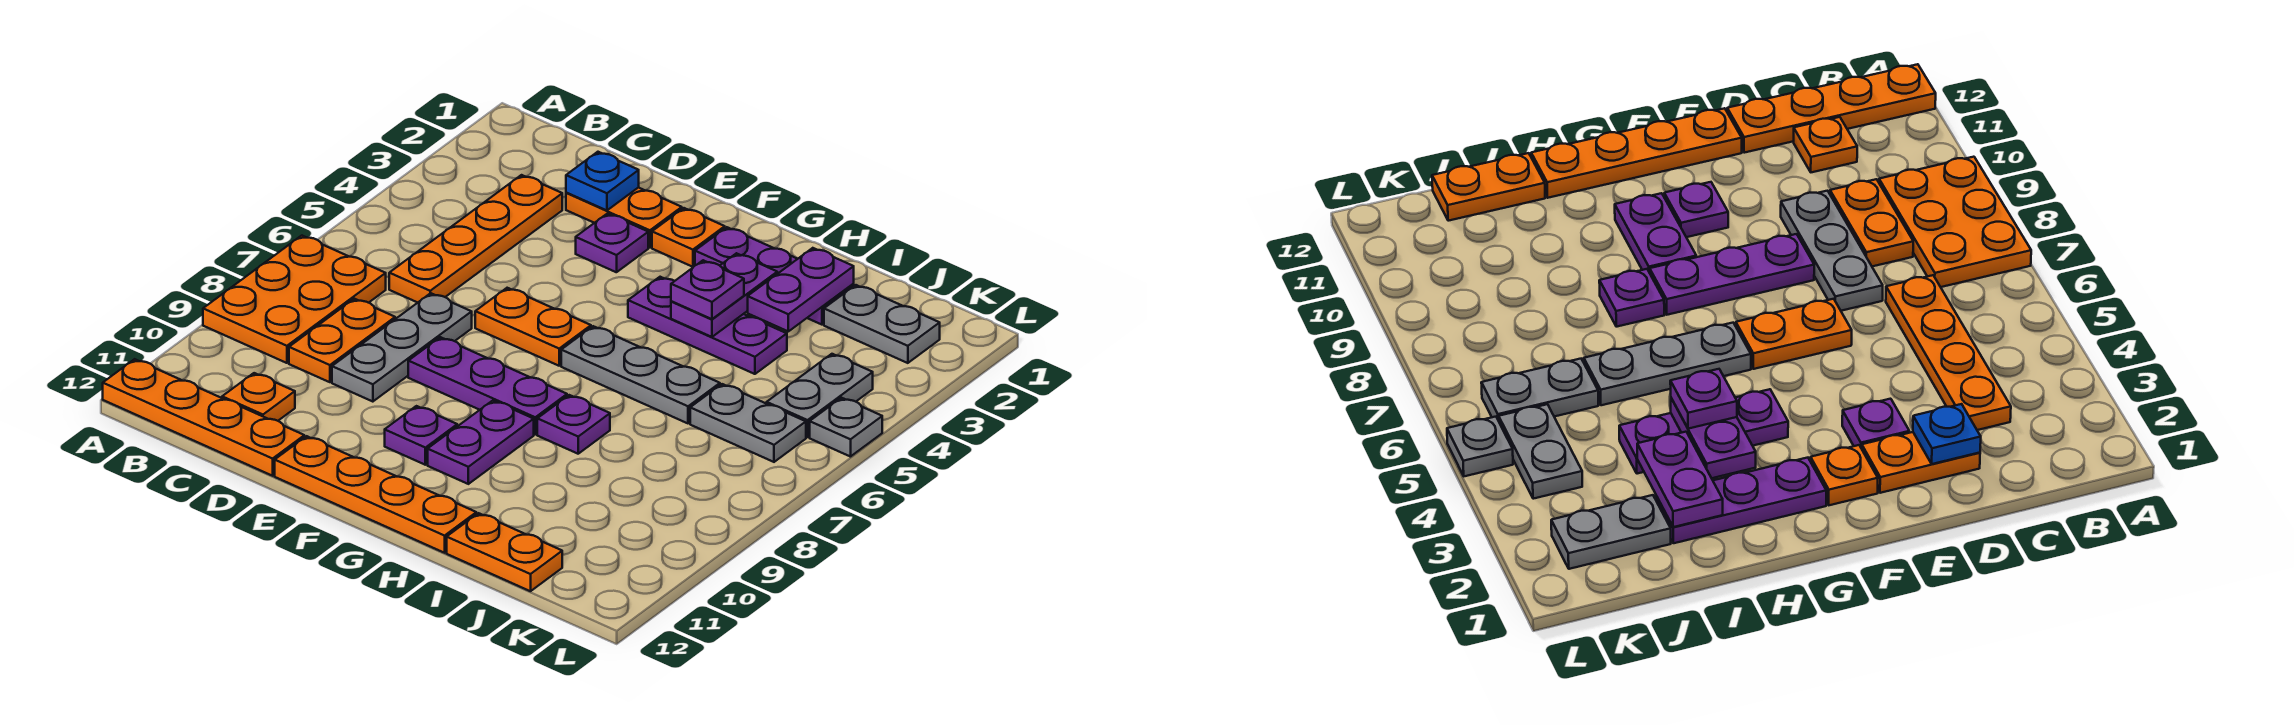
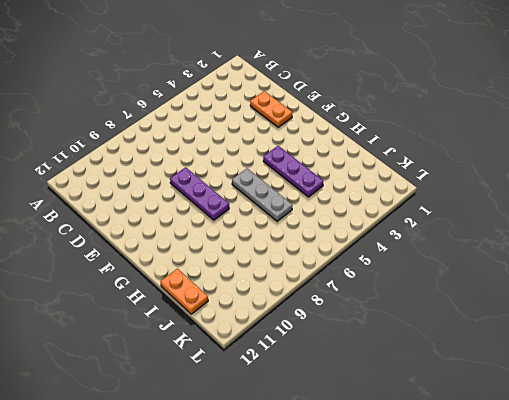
none -> orange 2x3 plate [203,236,386,363]
none -> orange 1x4 plate [103,359,304,476]
none -> orange 1x4 plate [389,175,562,303]

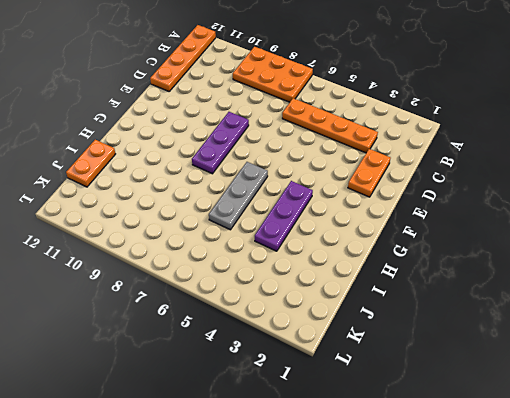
none -> orange 1x2 plate [289,299,395,382]
none -> orange 1x1 plate [222,373,295,421]
none -> grey 1x3 plate [332,293,472,402]

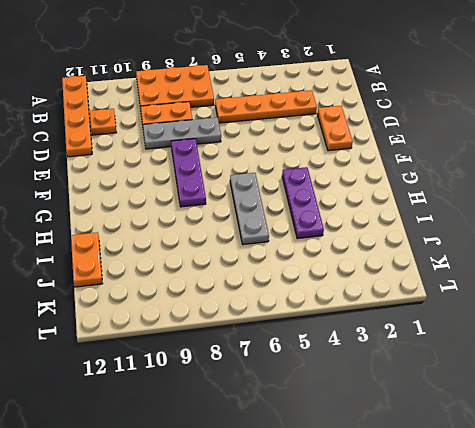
none -> purple 1x1 plate [576,214,648,272]
none -> orange 1x2 plate [475,288,591,366]
none -> orange 1x4 plate [275,436,476,553]

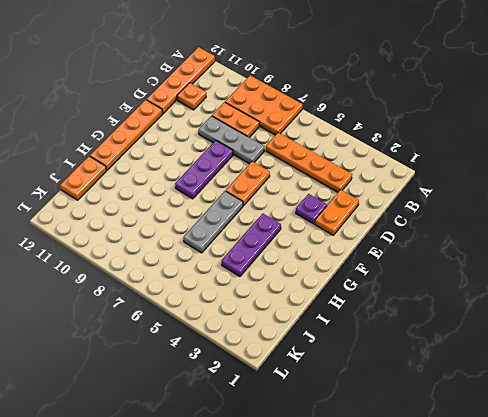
none -> orange 1x1 plate [652,208,725,267]
none -> purple 1x1 plate [385,406,457,465]
none -> purple 1x3 plate [695,227,854,325]

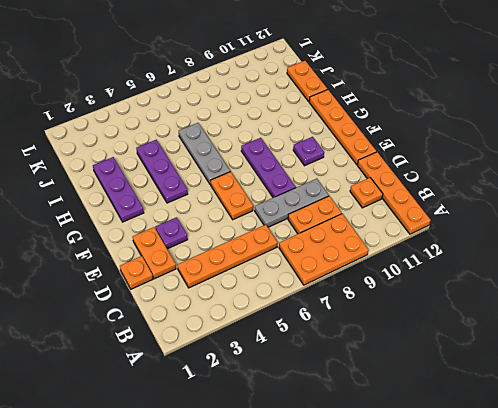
orange 1x1 plate [120,256,153,289] -> orange 1x1 plate moved to [652,208,725,267]
none -> purple 1x2 plate [428,401,534,484]
none -> purple 1x1 plate [537,395,610,454]
none -> grey 1x2 plate [824,285,940,363]

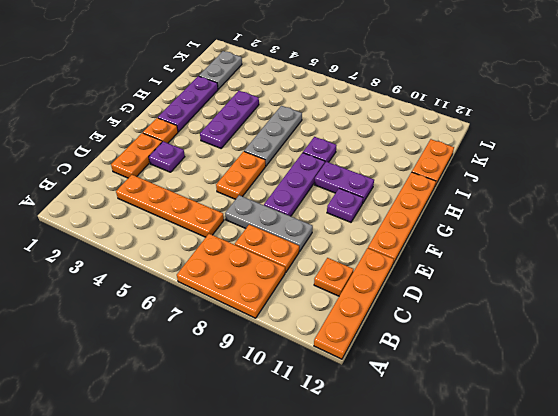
none -> grey 1x2 plate [690,384,806,462]
none -> grey 1x2 plate [767,354,873,437]
none -> grey 1x1 plate [810,398,882,457]

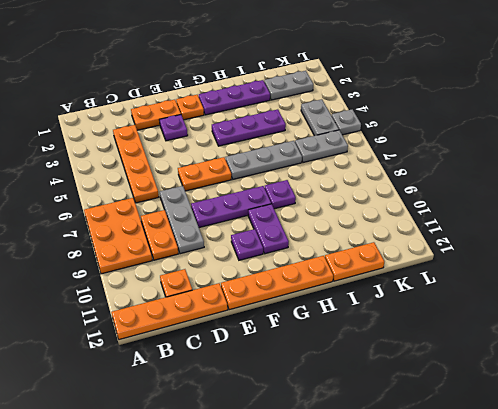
none -> blue 1x1 plate [566,152,639,210]
none -> purple 1x2 plate [671,253,777,337]
none -> purple 1x2 plate [748,248,854,331]

